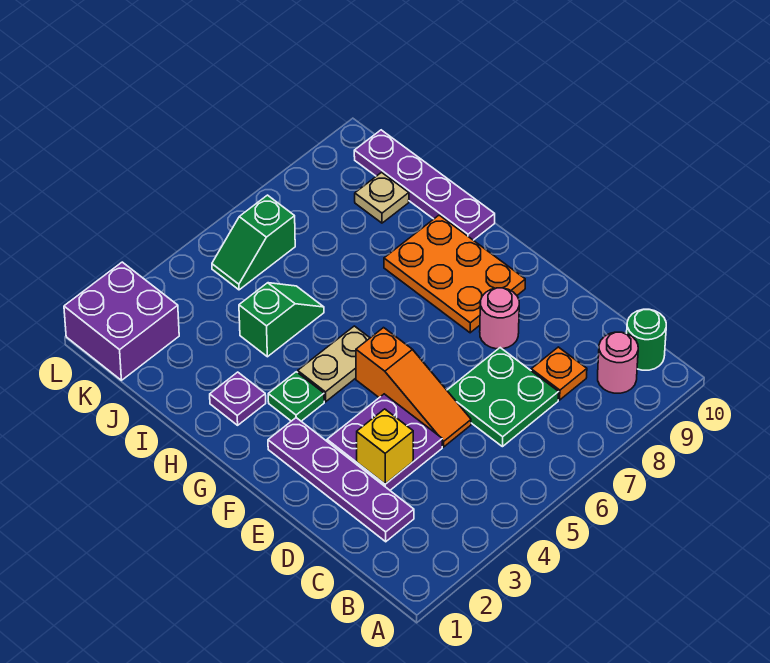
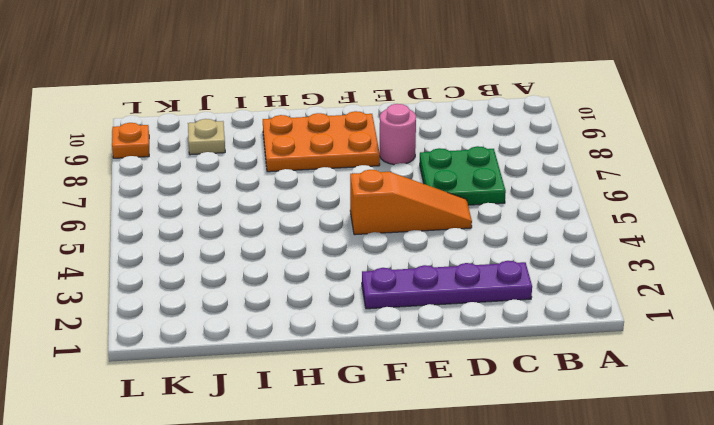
orange 1x1 plate [112,123,149,158] -> orange 1x1 plate moved to [531,347,587,400]
none -> pink 1x1 round brick [598,332,638,393]
none -> green 1x1 round brick [627,309,666,370]
none -> purple 2x2 plate [327,394,442,490]

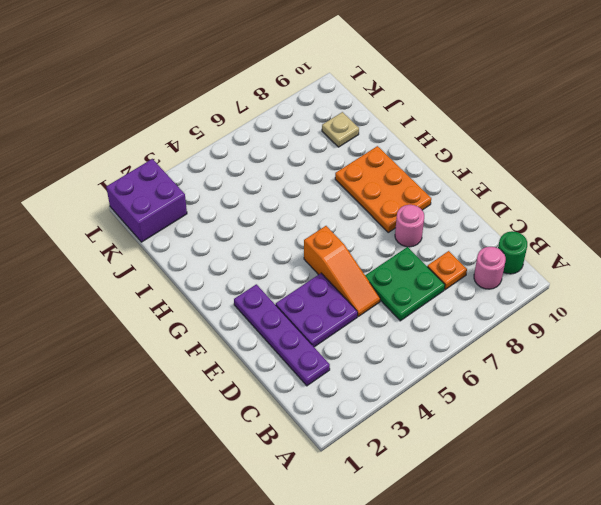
none -> green 1x1 plate [268,372,324,421]
none -> tan 1x2 plate [298,326,370,402]
none -> purple 1x1 plate [210,372,266,425]

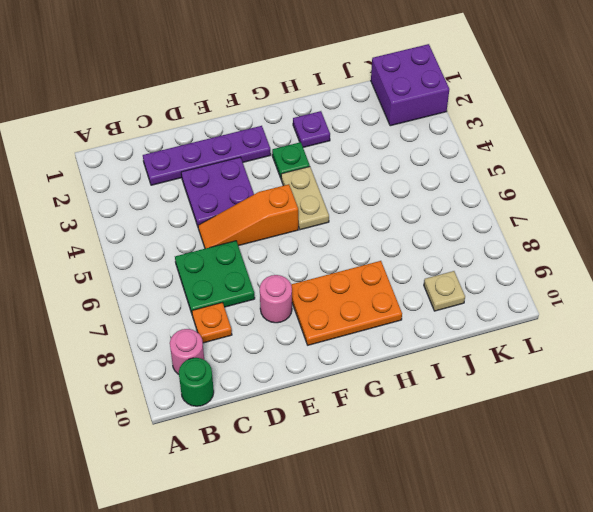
none -> purple 1x4 plate [354,130,495,240]
none -> green 1x2 slope [239,283,324,357]
none -> green 1x2 slope [212,195,295,290]

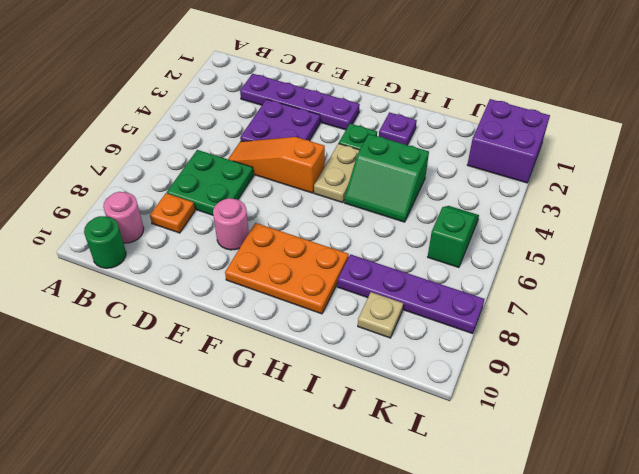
green 2x2 slope [344,134,429,222] -> green 1x2 slope [239,283,324,357]
purple 1x4 plate [337,254,485,334] -> purple 1x4 plate moved to [354,130,495,240]
none -> yellow 1x1 brick [357,409,413,484]

